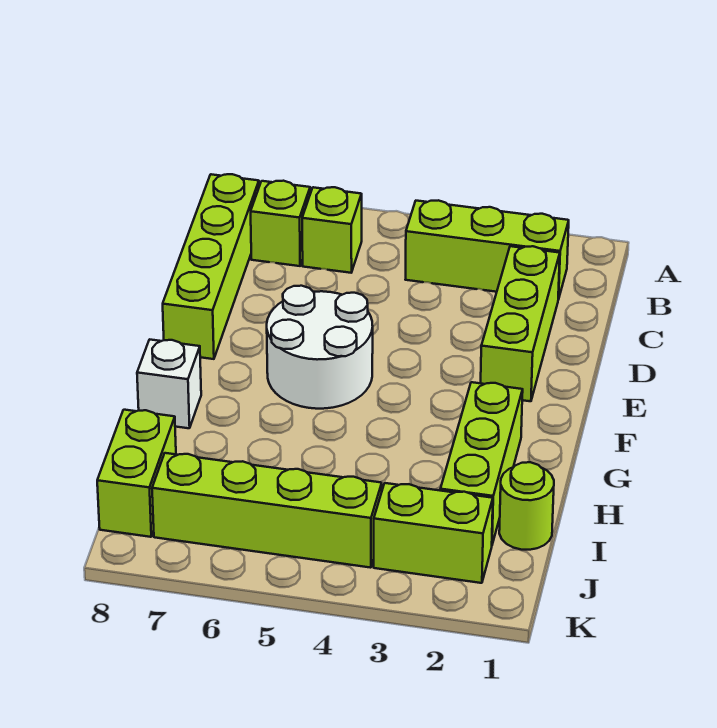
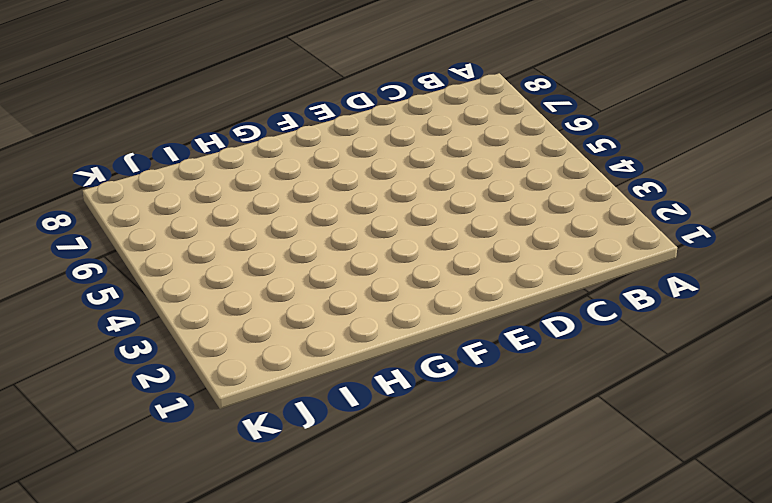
none -> lime 1x3 brick [405,200,569,299]
none -> lime 1x1 brick [302,187,362,273]
none -> lime 1x1 brick [251,181,310,266]

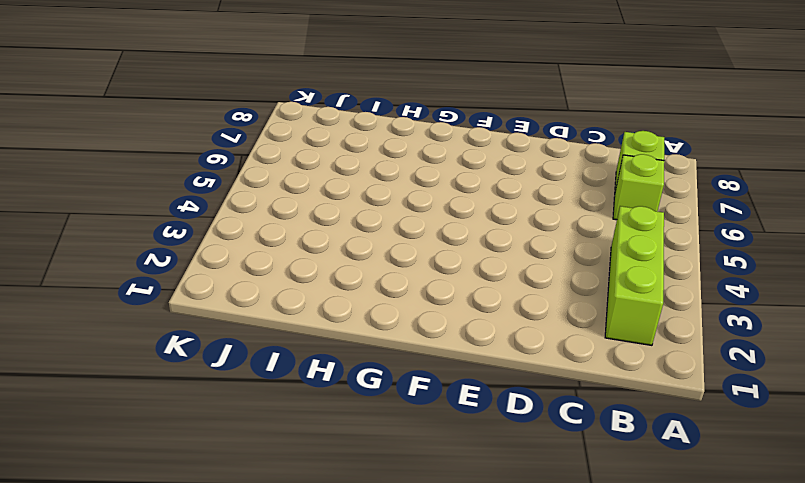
none -> lime 1x4 brick [163,174,259,359]
none -> lime 1x3 brick [481,246,560,401]
none -> white 2x2 round brick [267,286,373,409]

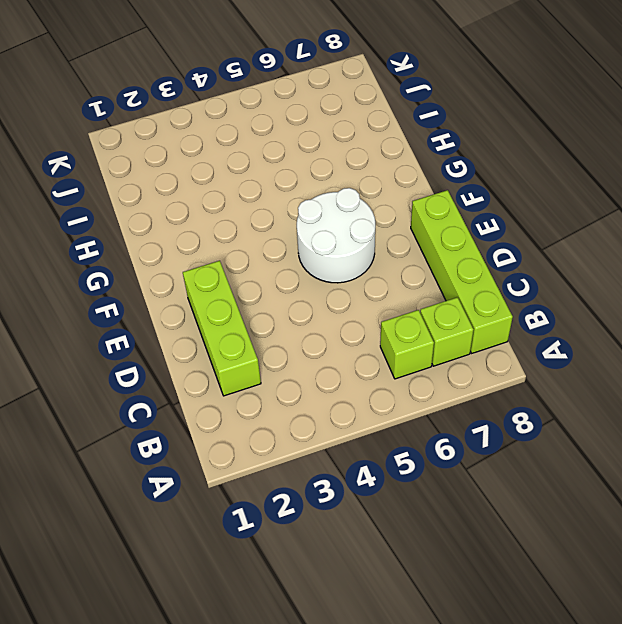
none -> lime 1x3 brick [405,200,569,299]
none -> lime 1x3 brick [440,382,523,544]
none -> white 1x1 brick [137,340,201,428]

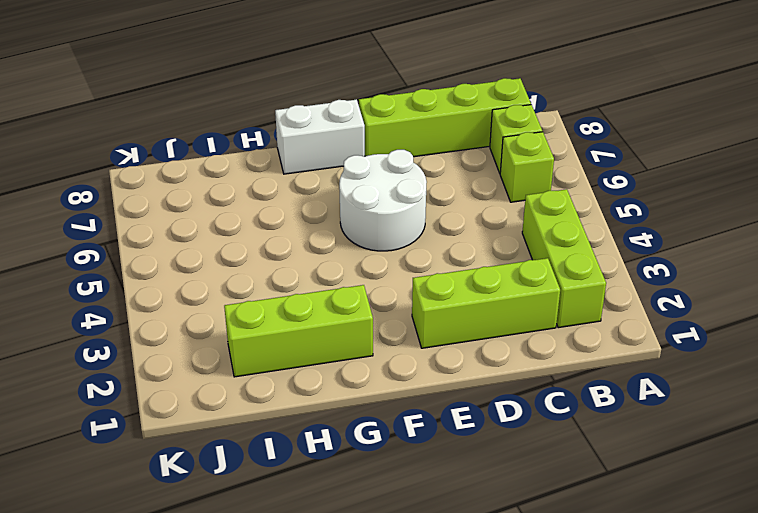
white 1x2 brick [275,99,365,174] -> white 1x1 brick [137,340,201,428]
none -> lime 1x1 round brick [499,462,554,550]
none -> lime 1x2 brick [97,410,176,537]
none -> lime 1x2 brick [374,483,493,583]

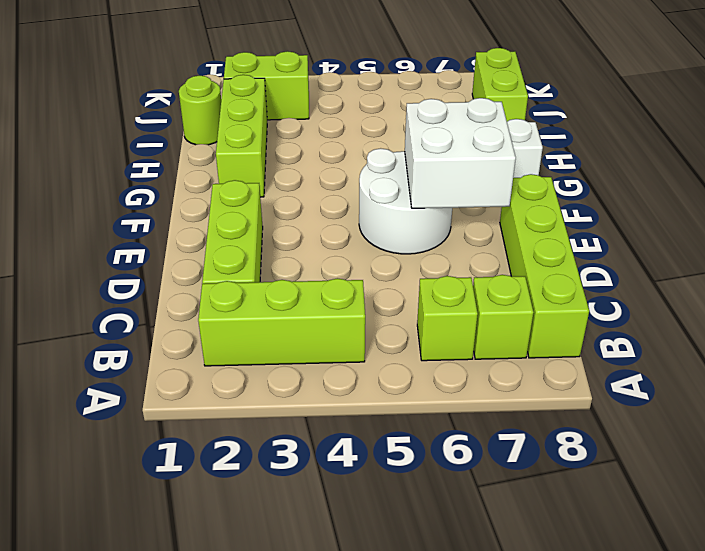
white 2x2 brick [405,98,516,208] -> none
none -> lime 1x4 brick [152,453,382,568]

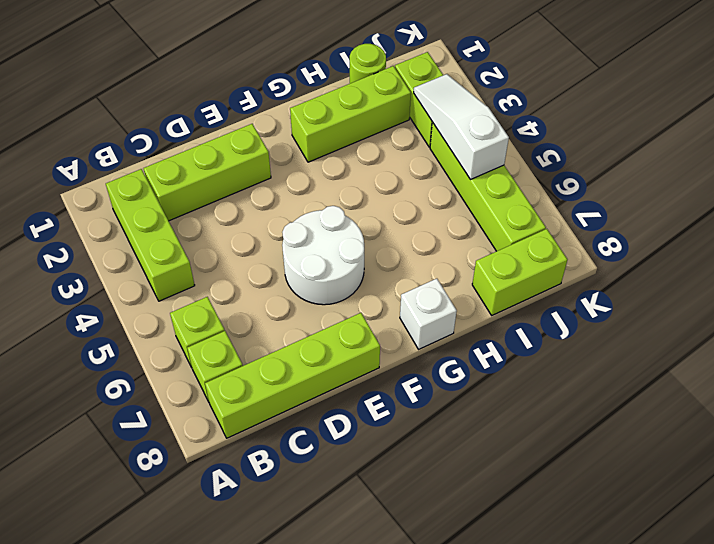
white 1x3 slope [414,74,509,180] -> none

